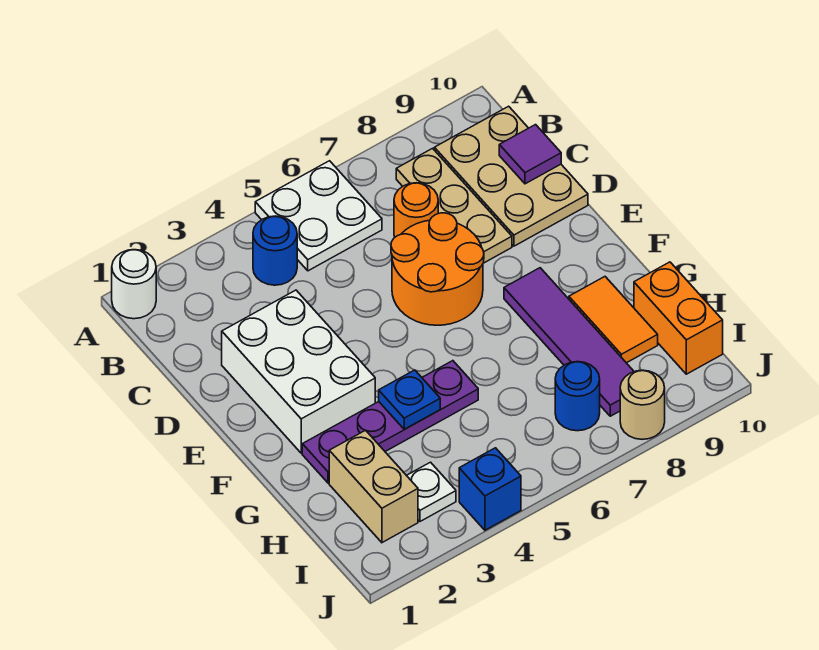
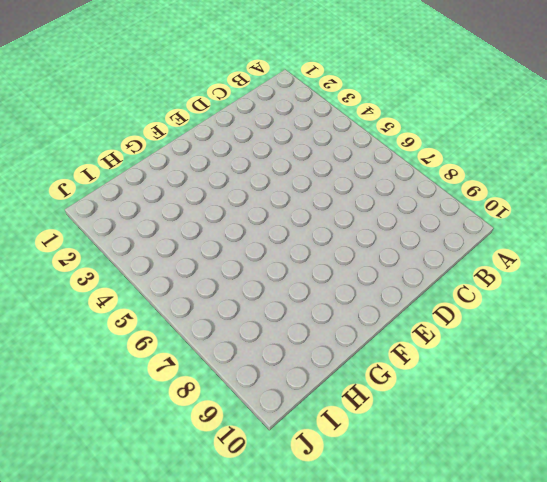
none -> white 1x1 round brick [112,250,156,319]
none -> white 2x2 plate [255,161,382,271]
none -> blue 1x1 round brick [253,216,297,285]

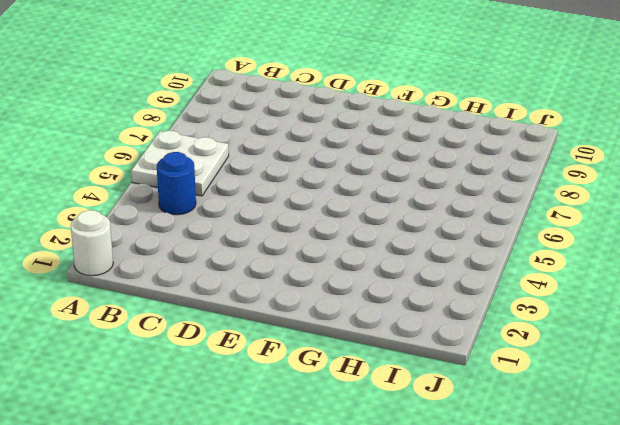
none -> tan 1x3 plate [396,148,512,263]
none -> tan 2x3 plate [434,106,588,246]
none -> orange 1x1 round brick [394,183,438,237]

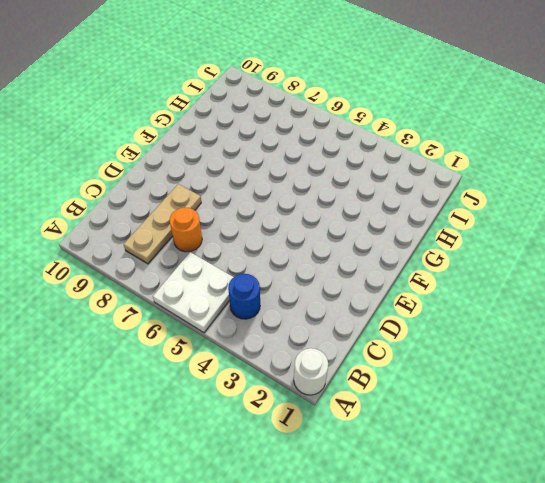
none -> tan 2x3 plate [434,106,588,246]
none -> white 2x3 brick [222,290,375,453]
none -> orange 2x2 round brick [391,213,484,325]

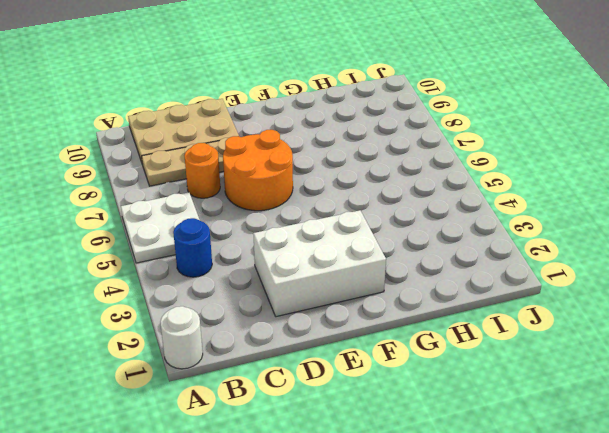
none -> purple 1x4 tile [504,268,634,416]
none -> purple 1x4 plate [302,361,478,483]
none -> orange 1x2 tile [569,277,658,363]

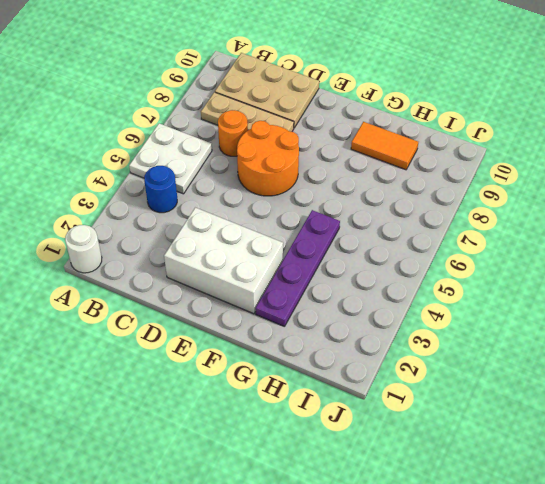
none -> purple 1x4 tile [504,268,634,416]
none -> tan 1x2 brick [329,430,418,543]
none -> orange 1x2 brick [634,262,723,374]

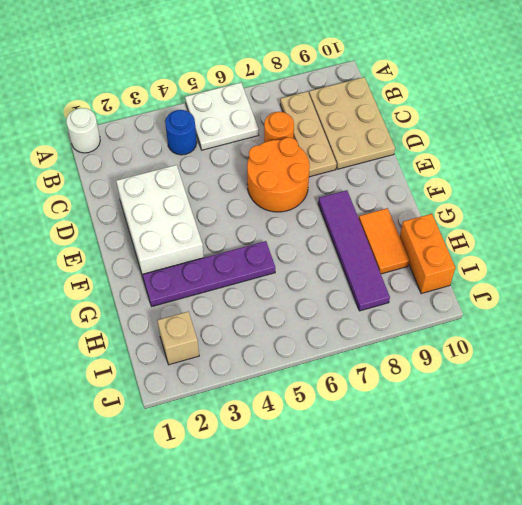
tan 1x1 brick [157,312,199,365] -> tan 1x2 brick [329,430,418,543]
none -> white 1x1 plate [406,462,456,521]
none -> blue 1x1 round brick [555,362,600,431]
none -> blue 1x1 brick [459,448,521,530]

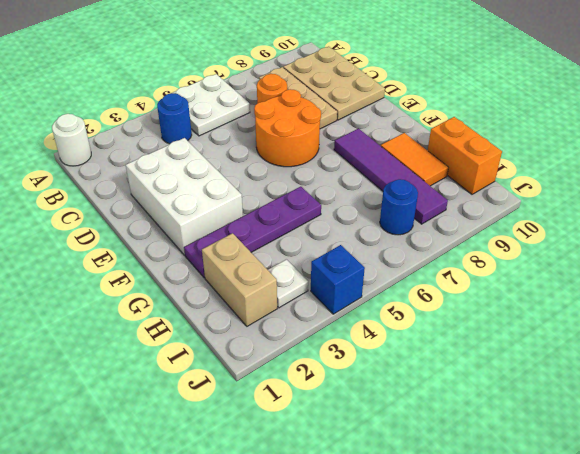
none -> tan 1x1 round brick [620,370,665,439]
none -> purple 1x1 tile [499,125,561,184]
none -> blue 1x1 plate [379,370,440,429]

